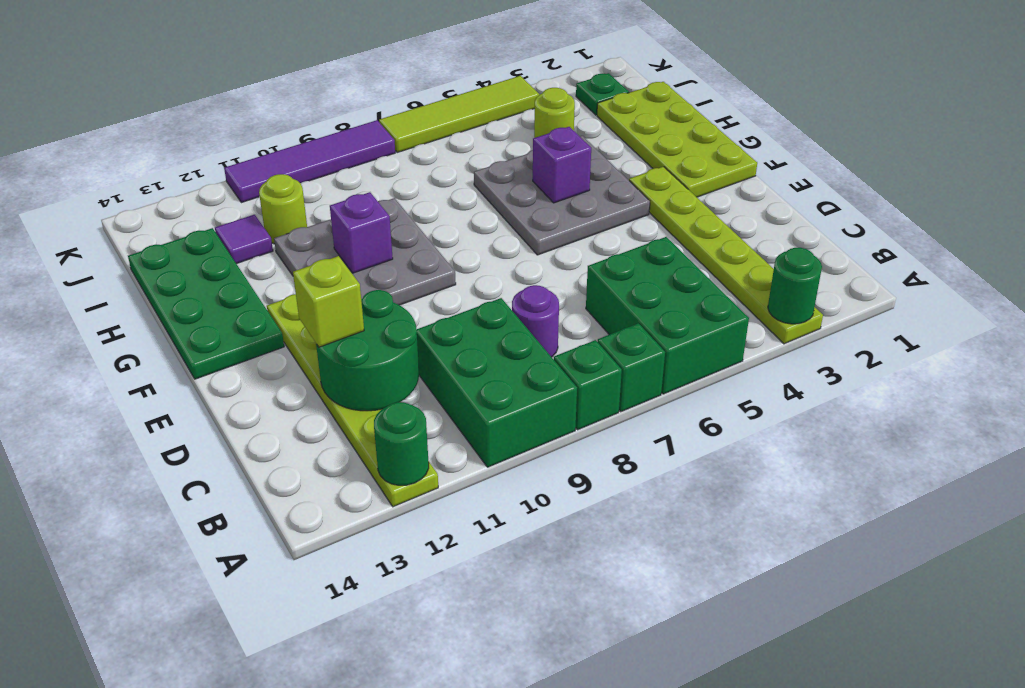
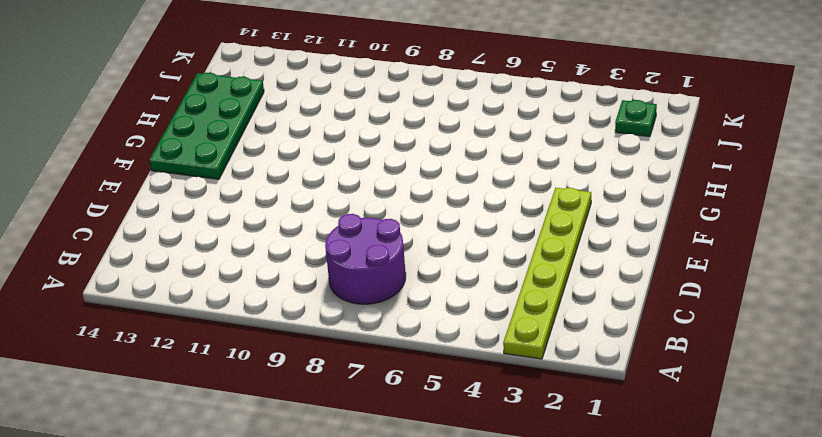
purple 2x2 round brick [325,214,406,304] -> purple 1x1 round brick [512,285,559,357]
none -> green 2x3 brick [586,237,749,394]
none -> green 1x1 brick [598,323,665,412]
none -> green 1x1 brick [554,340,622,430]

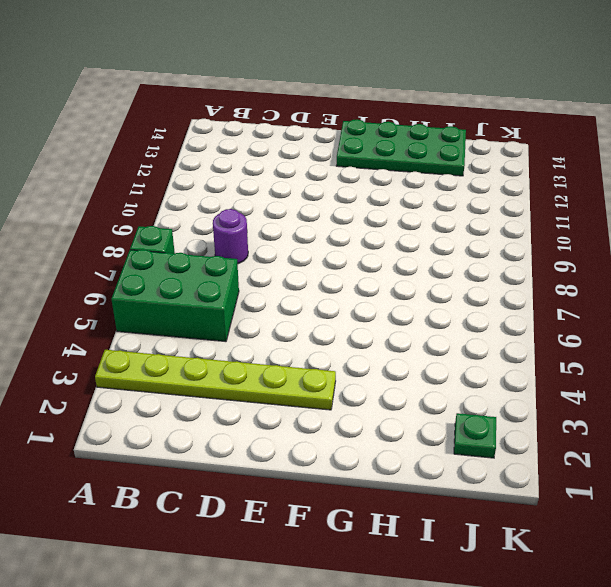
none -> green 1x1 brick [554,340,622,430]
none -> green 2x3 brick [417,298,577,467]
none -> lime 1x6 plate [267,294,438,507]

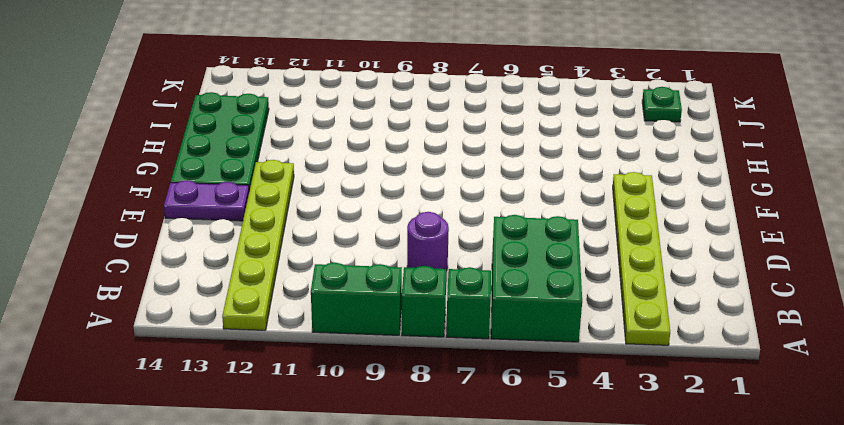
green 1x2 brick [311,263,402,335] -> green 2x3 brick [417,298,577,467]
purple 1x2 plate [164,180,249,221] -> none
none -> lime 2x4 plate [597,82,757,197]
none -> grey 3x3 plate [474,136,650,255]
none -> grey 3x3 plate [274,198,456,305]

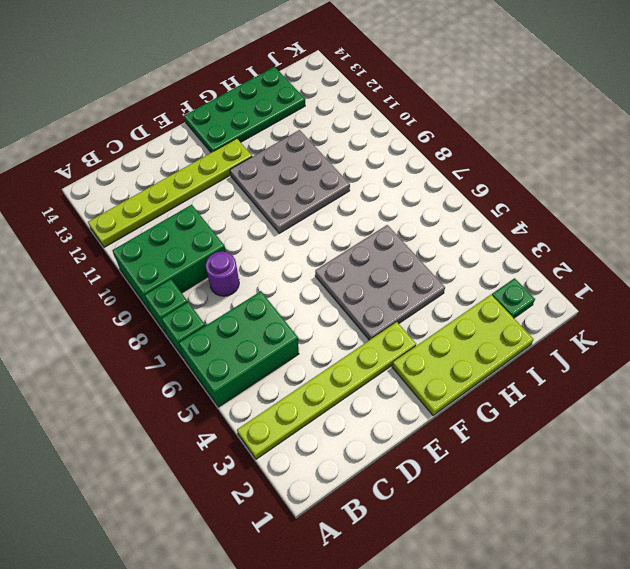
none -> lime 1x1 round brick [534,88,575,138]
none -> lime 1x1 round brick [259,174,307,244]
none -> purple 1x1 tile [215,215,273,264]

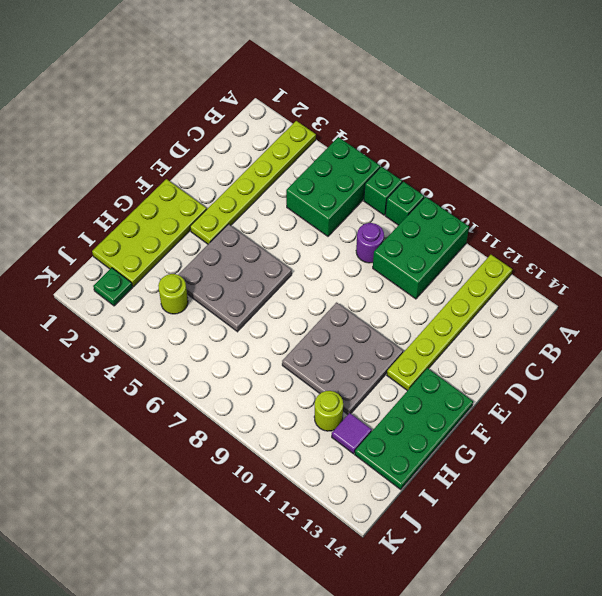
none -> lime 1x4 tile [379,76,539,153]
none -> purple 1x4 tile [224,120,395,203]
none -> green 1x1 round brick [768,248,822,324]

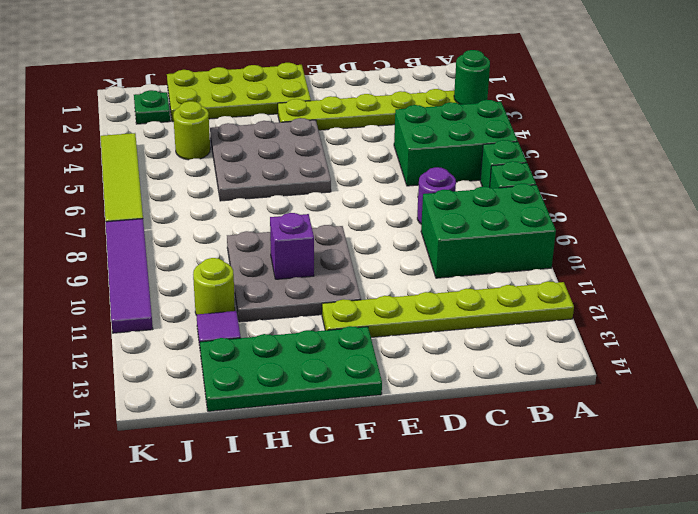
none -> green 1x1 round brick [374,402,429,485]
none -> green 2x2 round brick [316,290,419,411]
none -> purple 1x1 brick [533,127,591,203]

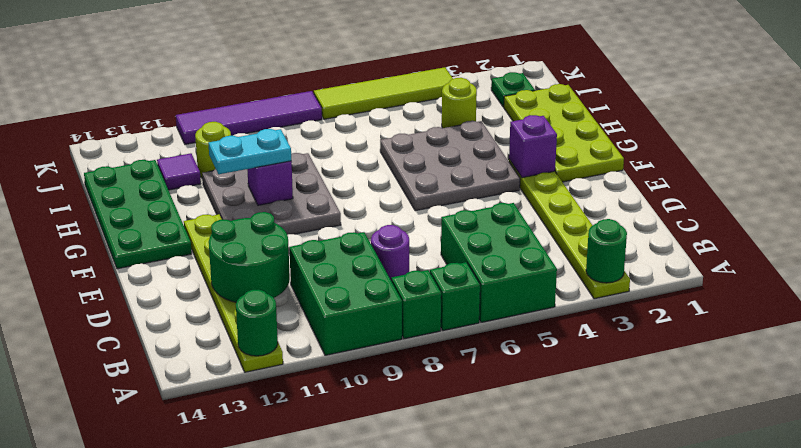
purple 1x1 brick [509,115,557,178] -> purple 1x1 brick moved to [533,127,591,203]
cyan 1x2 plate [208,129,291,174] -> none
none -> lime 1x1 brick [293,256,364,347]

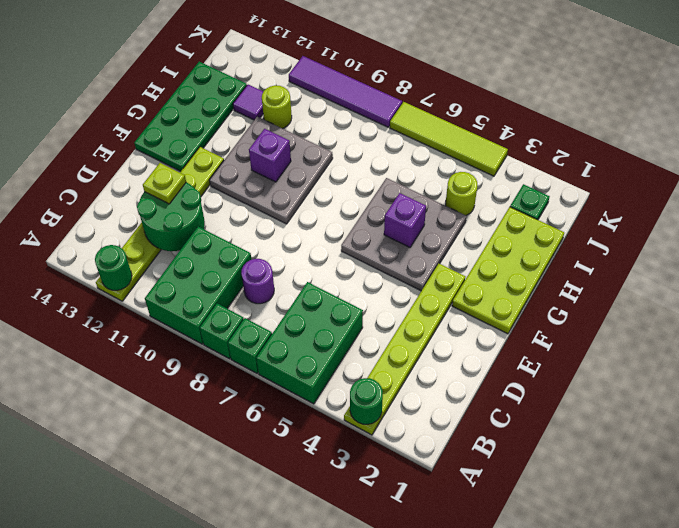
lime 1x1 plate [143,163,186,204] -> lime 1x1 brick [293,256,364,347]

